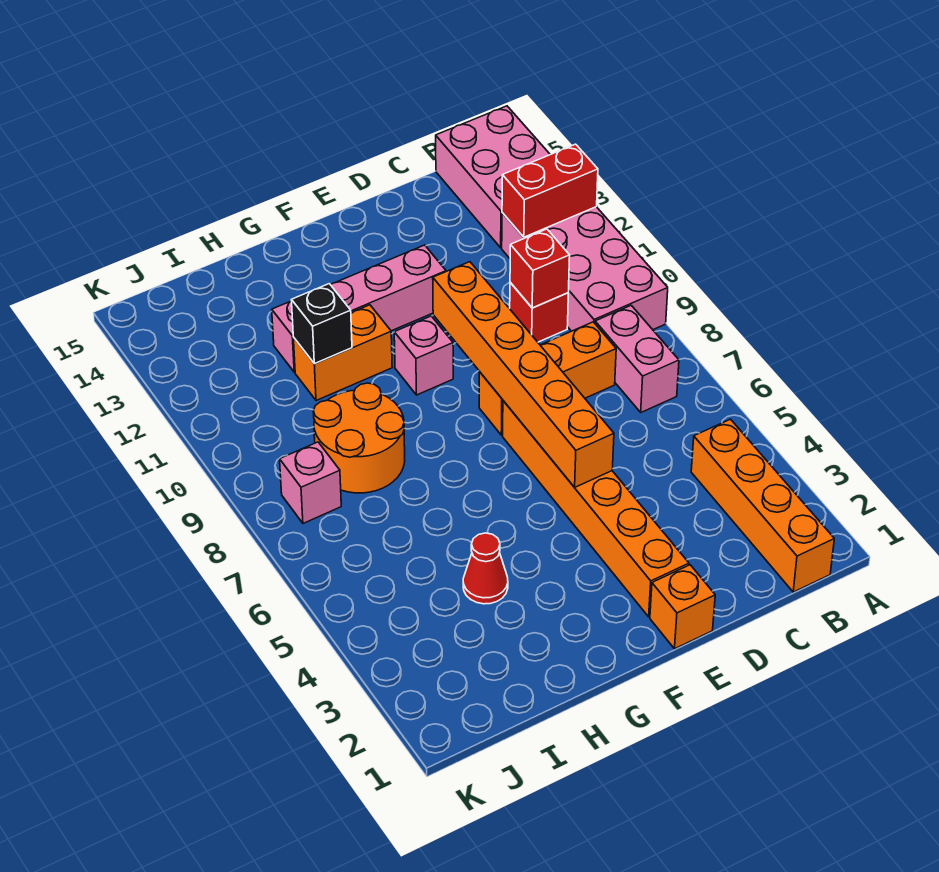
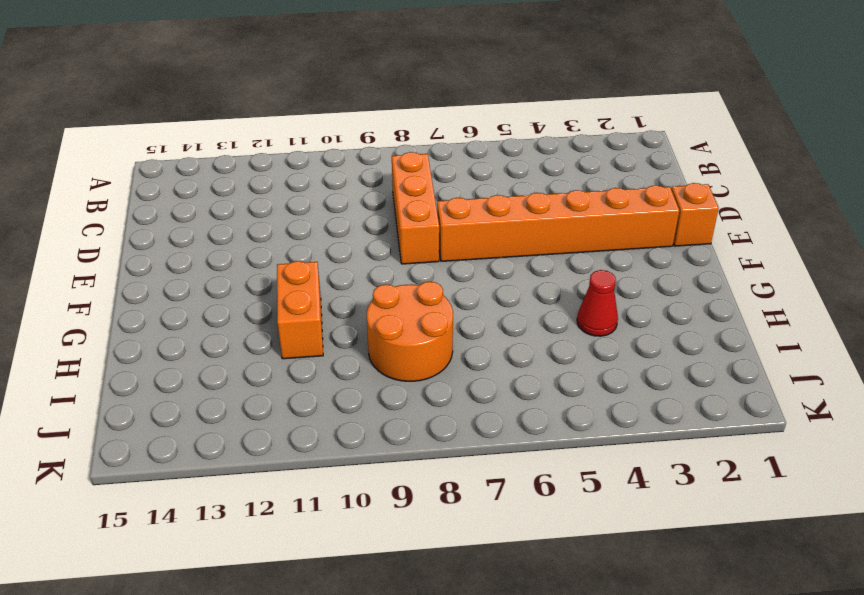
none -> pink 2x4 brick [502,207,668,331]
none -> pink 2x3 brick [436,106,550,248]
none -> orange 1x4 brick [691,419,834,592]

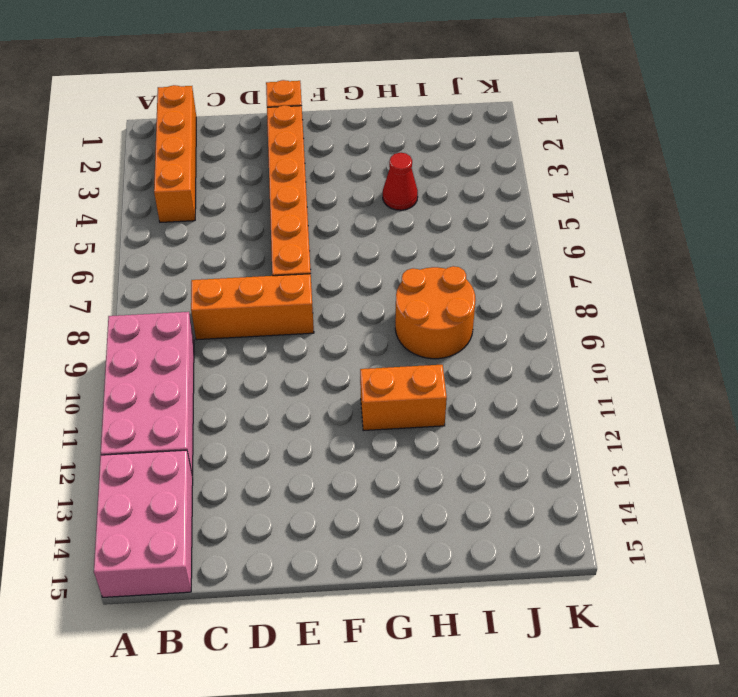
none -> pink 1x2 brick [595,305,679,412]
none -> red 1x1 brick [510,283,568,342]
none -> pink 1x4 brick [272,245,446,372]

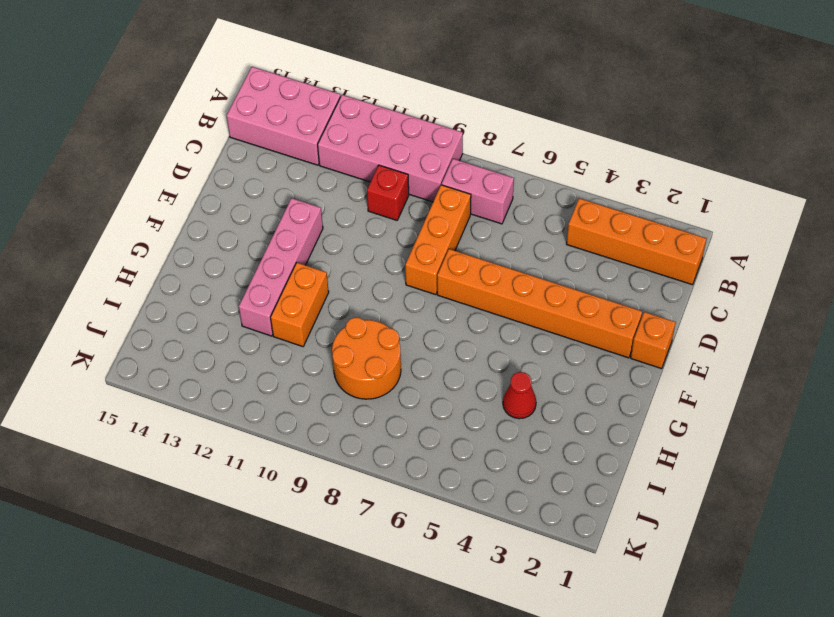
none -> pink 1x1 brick [394,316,453,395]
none -> pink 1x1 brick [280,442,341,523]
none -> red 1x2 brick [502,144,598,237]

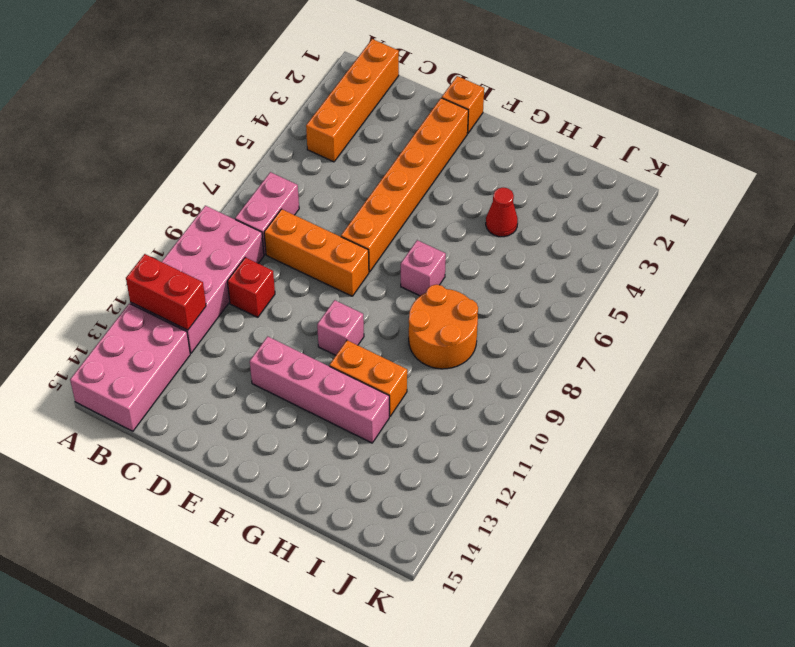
pink 1x1 brick [401,240,446,296] -> pink 1x1 brick moved to [280,442,341,523]
none -> red 1x1 brick [510,229,570,308]
none -> orange 1x6 brick [433,262,614,487]
none -> black 1x1 brick [292,284,352,364]

